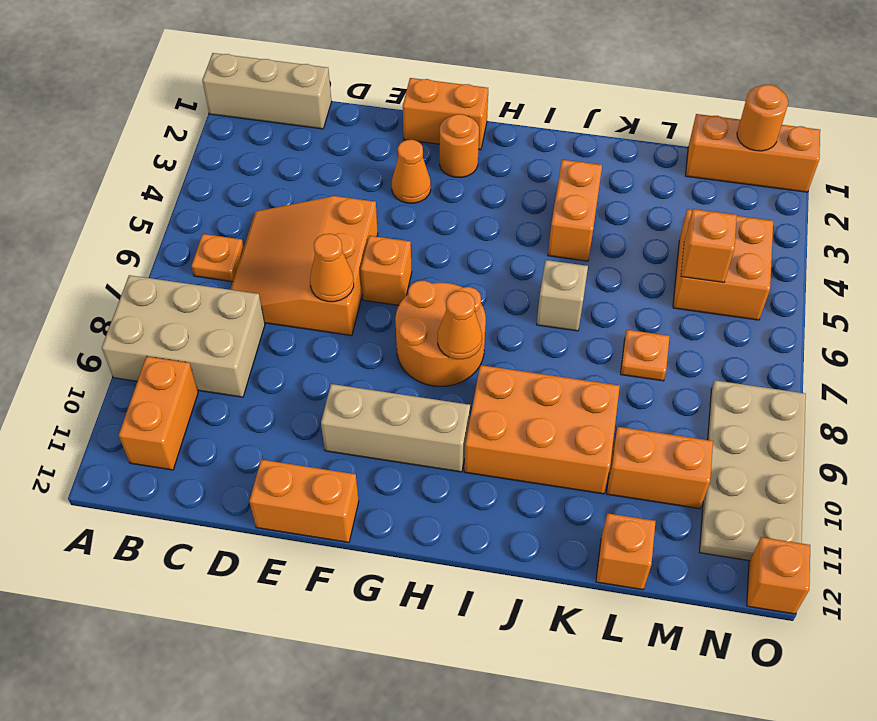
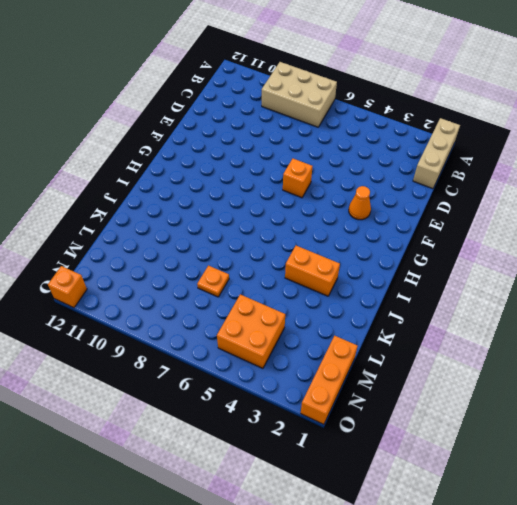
tan 2x3 brick [262,62,337,127] -> tan 2x3 brick turned to [102,275,265,397]
none -> orange 1x1 plate [191,234,244,282]
none -> orange 1x2 brick [119,356,198,470]
none -> orange 3x3 slope [230,196,378,336]

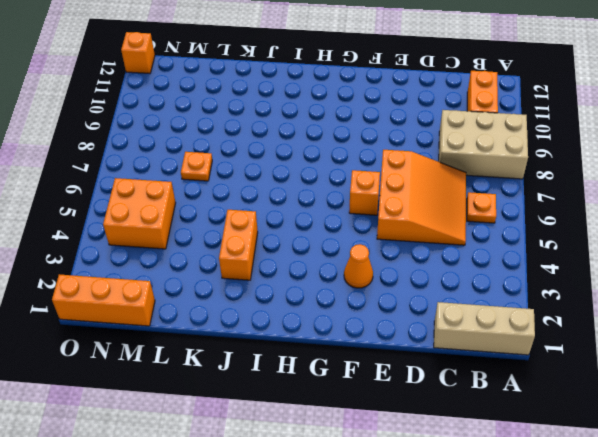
none -> orange 1x2 brick [249,460,359,542]
none -> orange 1x2 brick [403,78,488,150]
none -> tan 1x3 brick [321,384,470,472]

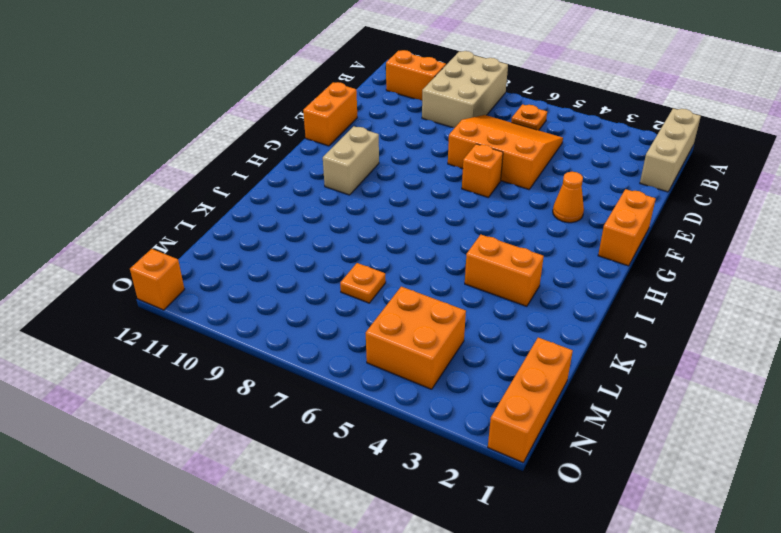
tan 1x2 brick [323,126,379,195] -> tan 1x3 brick [321,384,470,472]
none -> orange 1x1 round brick [440,114,479,178]
none -> orange 2x2 round brick [395,281,486,386]
none -> orange 2x3 brick [464,365,620,494]

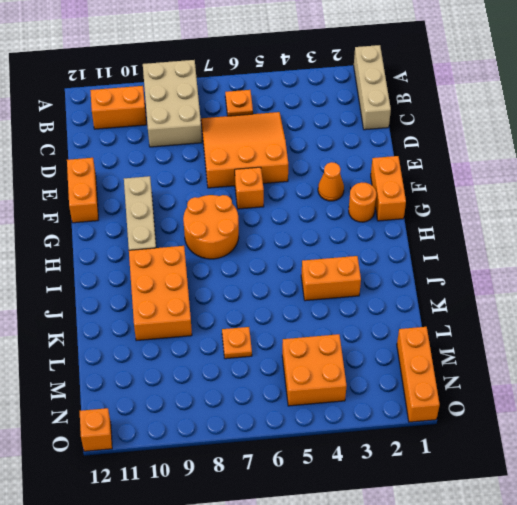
none -> tan 1x1 brick [537,260,588,331]
none -> orange 1x2 brick [606,427,713,509]
none -> orange 1x1 brick [596,513,656,590]

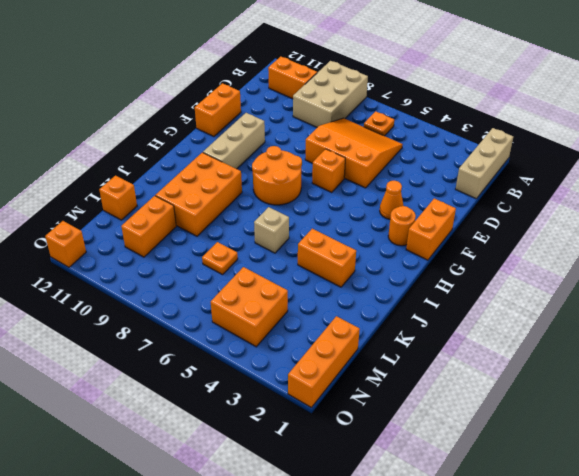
none -> tan 2x4 plate [700,380,806,561]
none -> orange 1x1 cone [310,234,354,302]
none -> orange 1x1 cone [438,291,482,359]

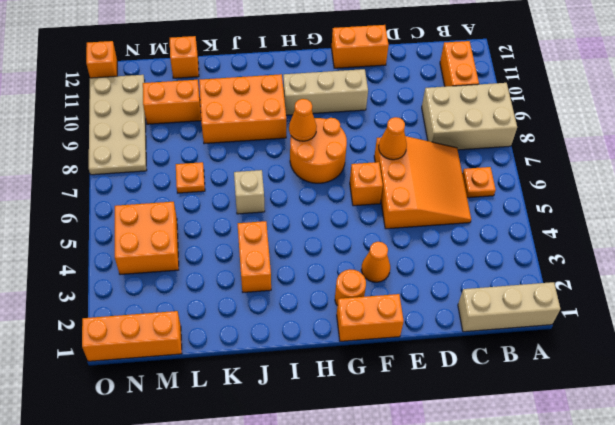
none -> orange 1x1 brick [681,209,737,282]
none -> orange 1x1 round brick [737,85,788,151]

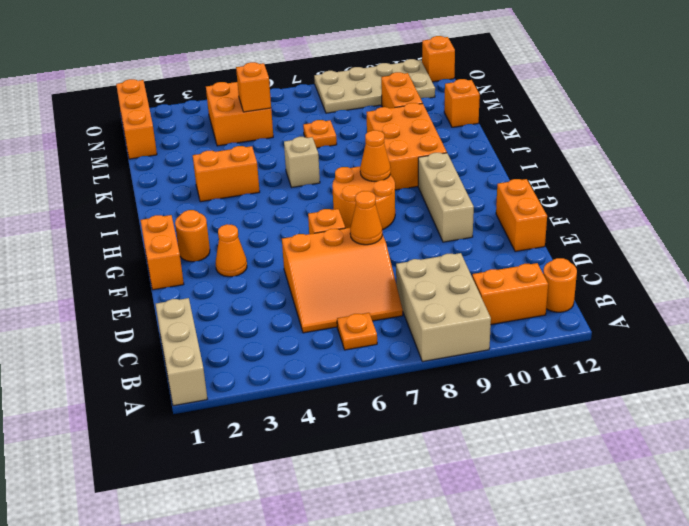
orange 1x1 round brick [543,258,577,312] -> orange 1x1 round brick moved to [737,85,788,151]

